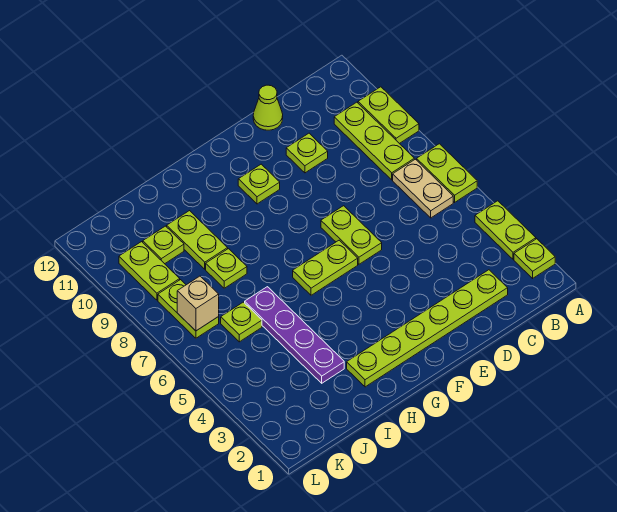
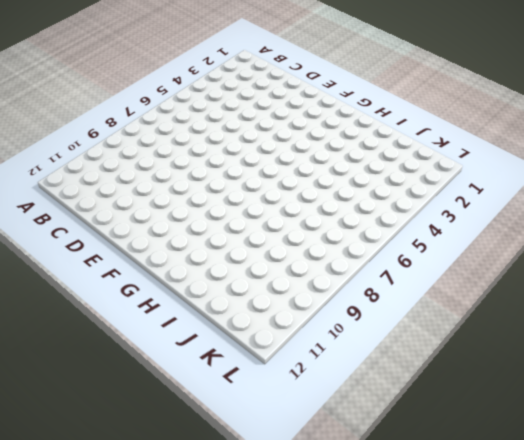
none -> lime 1x1 plate [514,239,555,278]
none -> lime 1x2 plate [475,201,536,259]
none -> lime 1x2 plate [417,144,477,202]

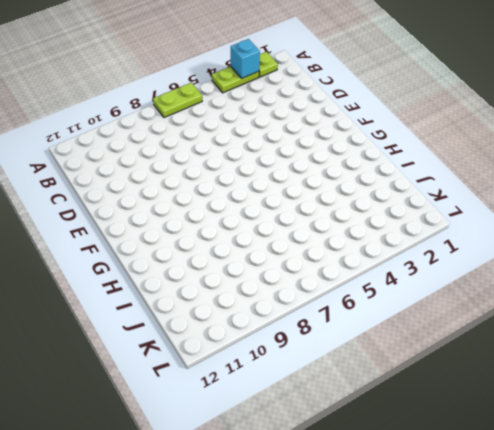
cyan 1x1 brick [231,39,260,78] -> none
none -> lime 1x2 plate [358,87,419,144]
none -> tan 1x2 plate [393,159,453,218]
none -> lime 1x3 plate [334,102,414,180]

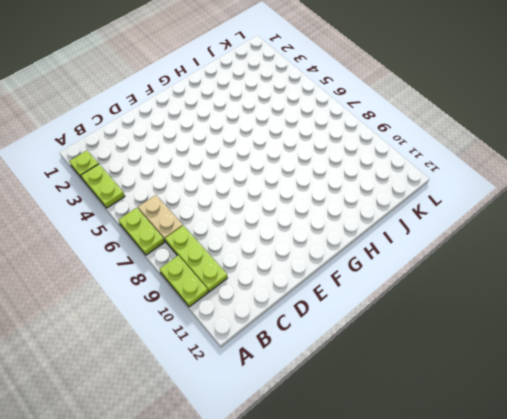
none -> lime 1x6 plate [347,270,508,387]
none -> lime 1x1 plate [286,133,328,173]
none -> lime 1x1 cone [253,85,283,130]

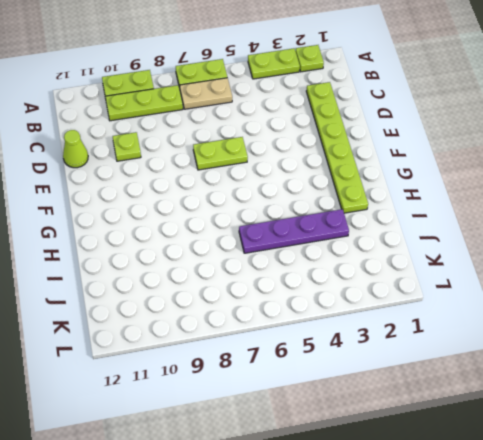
none -> lime 1x2 plate [293,240,358,295]
none -> lime 1x1 plate [238,164,280,204]
none -> lime 1x1 plate [206,249,247,288]

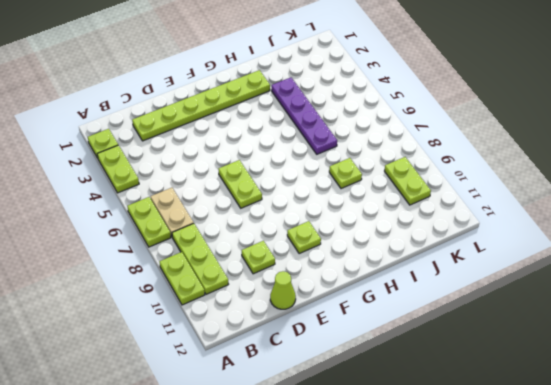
none -> lime 1x2 plate [293,240,358,295]
none -> lime 1x2 plate [167,211,228,269]
none -> lime 1x1 plate [221,302,262,342]

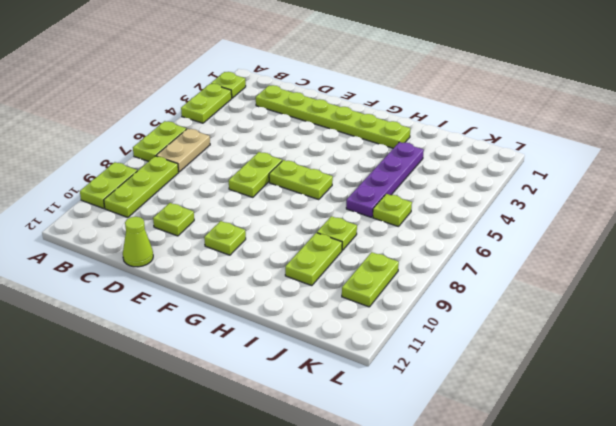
none -> lime 1x1 plate [143,226,184,264]
none -> lime 1x2 plate [158,280,219,338]
none -> tan 1x1 brick [177,276,219,331]

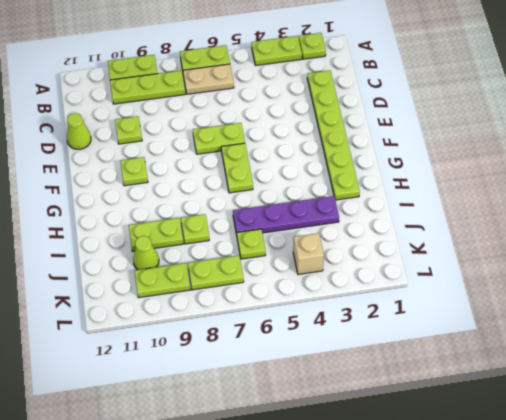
lime 1x1 cone [133,236,159,270] -> lime 1x1 plate [143,226,184,264]
tan 1x1 brick [293,233,324,274] -> tan 1x1 brick moved to [177,276,219,331]

